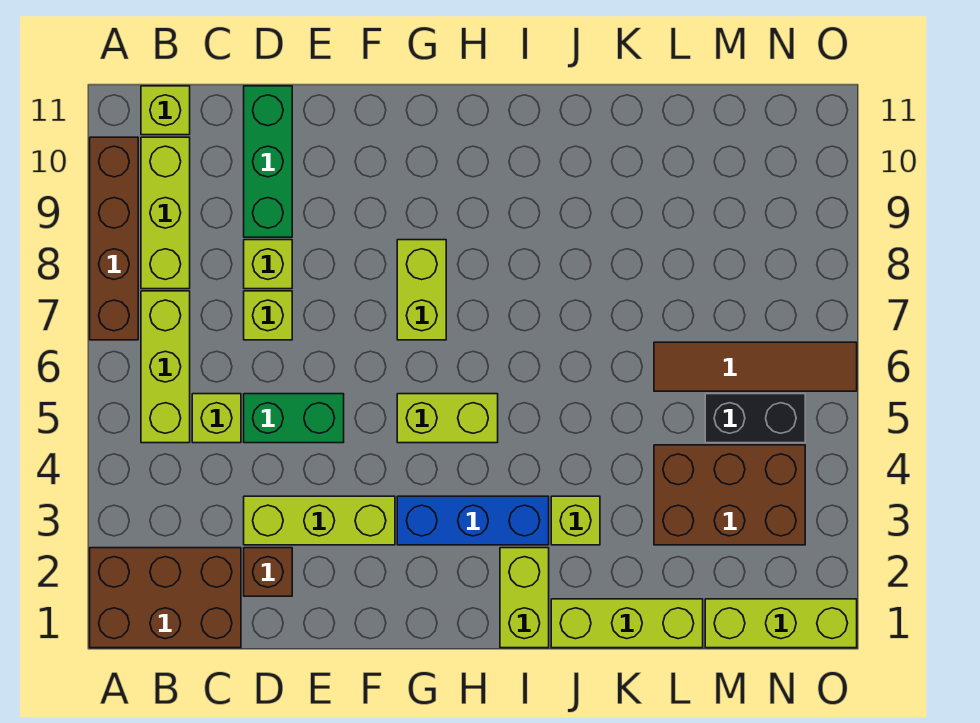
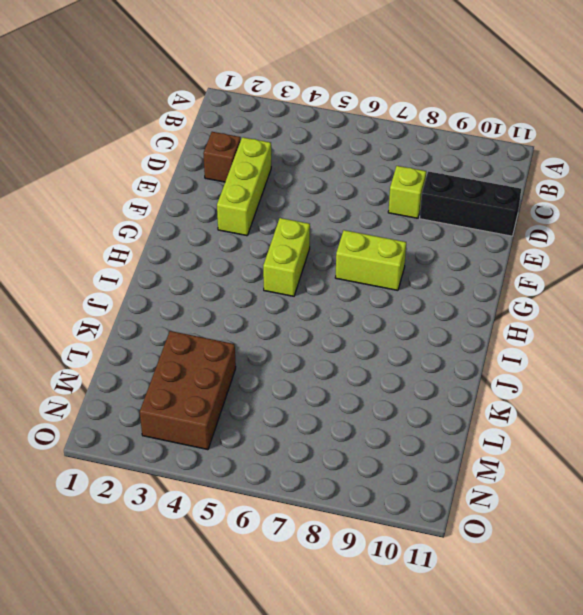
black 1x3 brick [420,171,521,236] -> green 1x3 brick [244,86,292,237]
none -> brown 2x3 brick [90,548,241,648]
none -> brown 1x4 brick [90,137,138,340]
none -> lime 1x3 brick [141,291,190,443]

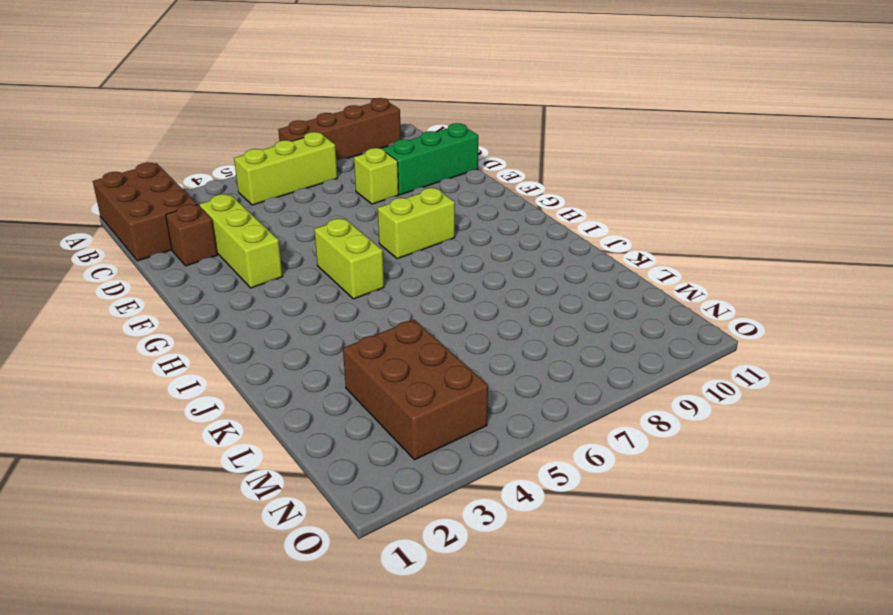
none -> lime 1x3 brick [141,137,190,289]
none -> lime 1x1 brick [141,86,190,135]
none -> lime 1x1 brick [192,394,241,443]

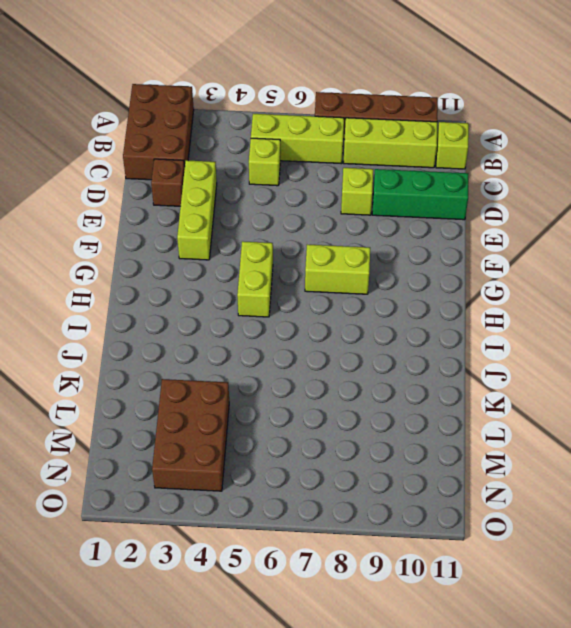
none -> green 1x2 brick [244,394,344,443]
none -> lime 1x1 brick [244,291,292,340]
none -> blue 1x3 brick [397,496,549,545]

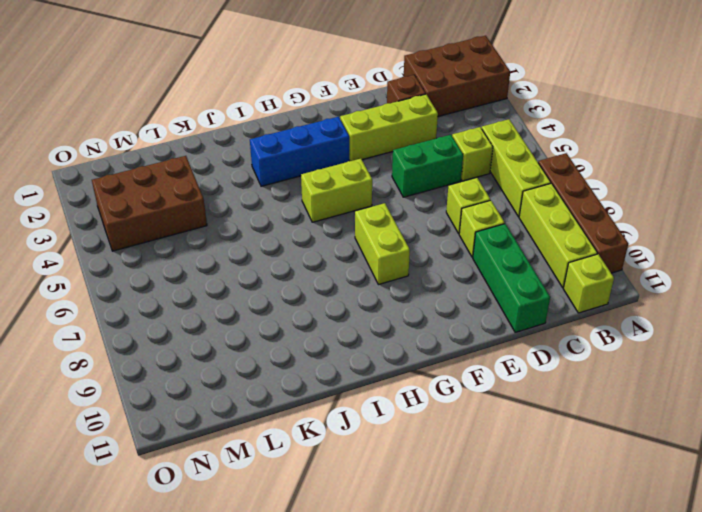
none -> lime 1x2 brick [500,548,549,648]
none -> lime 1x3 brick [551,599,703,648]
none -> lime 1x1 brick [551,496,600,545]

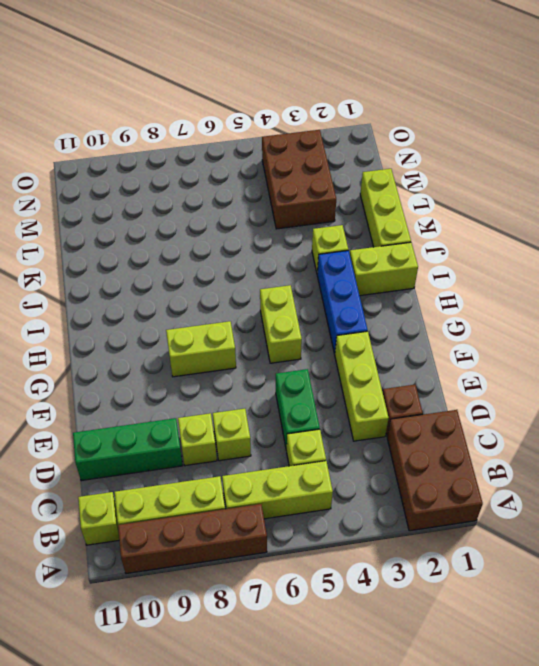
none -> brown 1x4 tile [654,342,857,391]
none -> lime 1x3 brick [705,599,857,648]
none -> black 1x2 brick [705,394,805,443]

